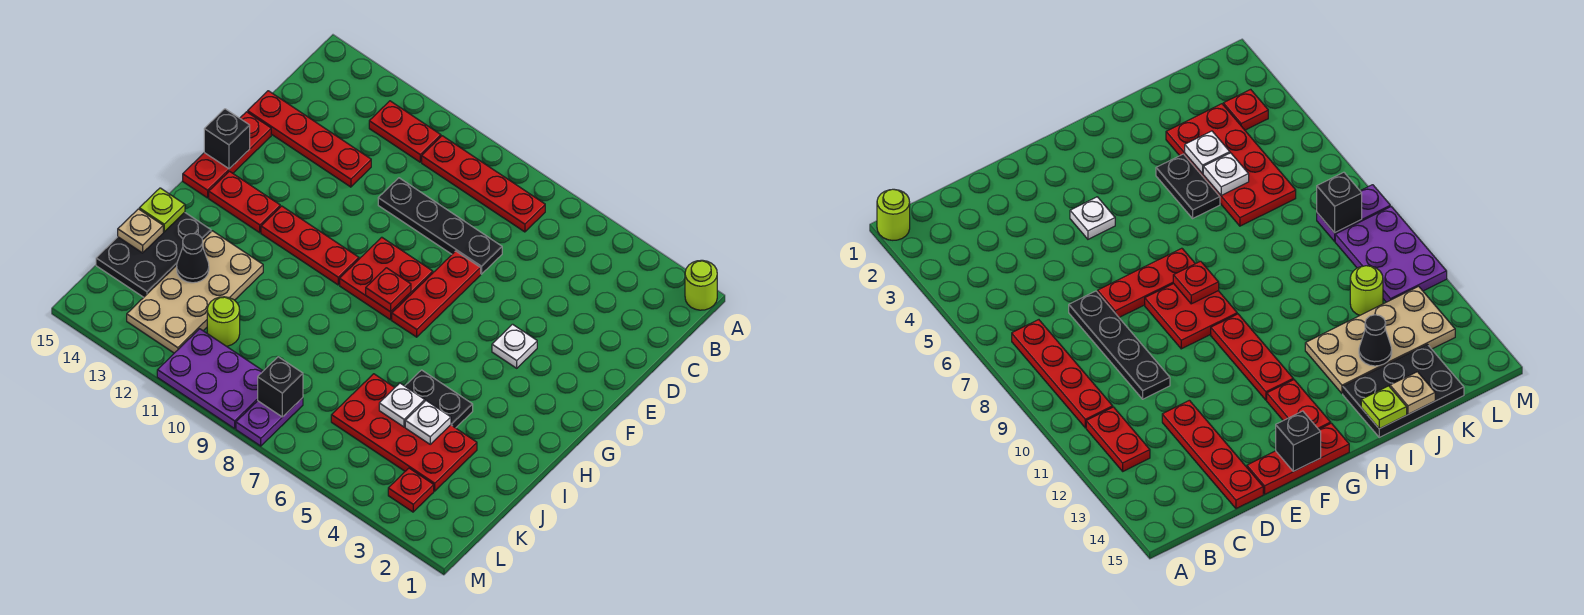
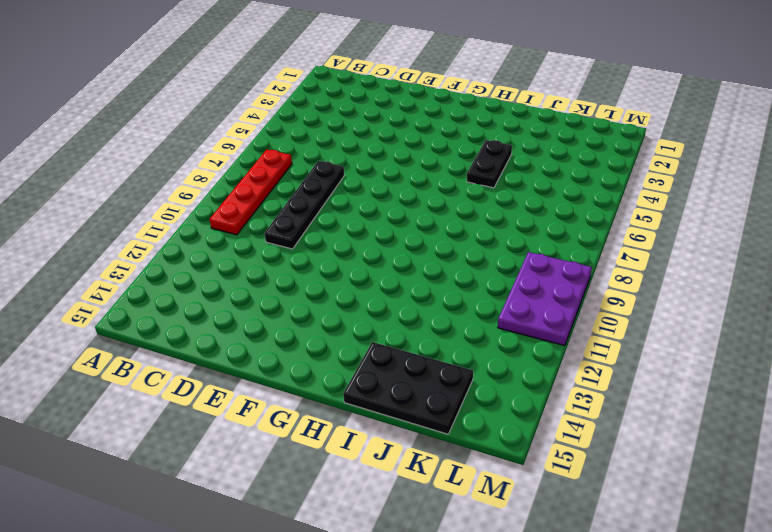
none -> lime 1x1 round brick [685,260,717,310]
none -> red 1x2 plate [369,101,441,162]
none -> red 1x4 plate [248,91,371,187]

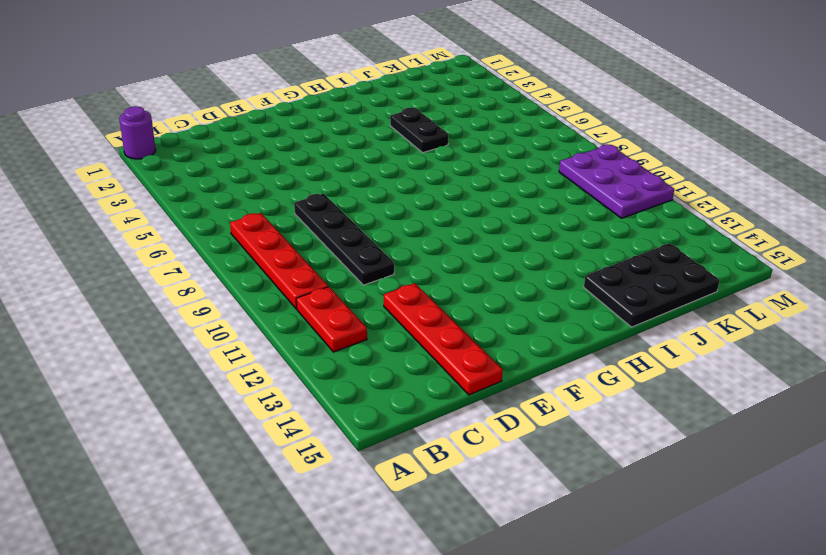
purple 1x1 round brick [119,106,156,159] -> lime 1x1 round brick [685,260,717,310]
none -> red 1x3 plate [392,251,481,337]
none -> red 1x3 plate [183,112,271,198]
none -> white 1x1 plate [492,324,537,368]

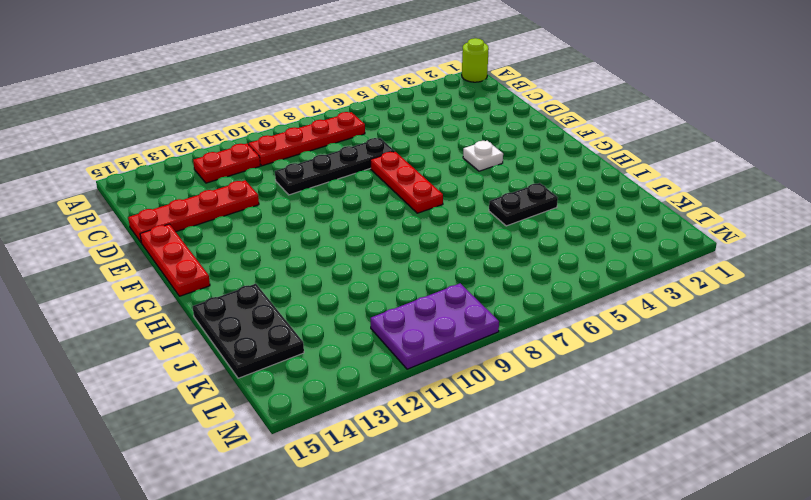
none -> red 2x2 plate [340,237,433,320]
none -> red 1x3 plate [261,206,359,285]
none -> red 1x2 plate [209,171,280,233]

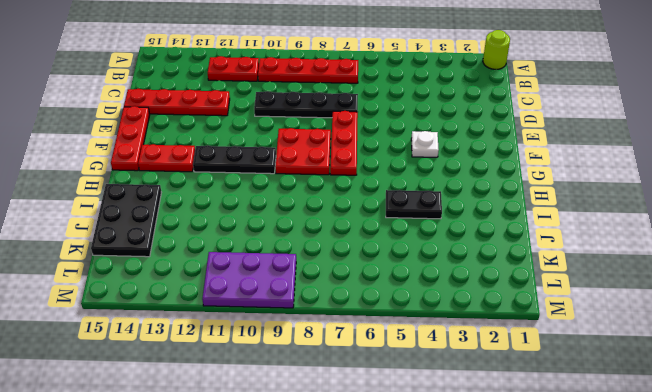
black 1x3 plate [193,146,276,174] -> red 1x3 plate [261,206,359,285]
none -> tan 2x4 plate [127,231,263,353]
none -> red 2x4 plate [331,374,477,491]
none -> lime 1x1 round brick [207,297,240,346]

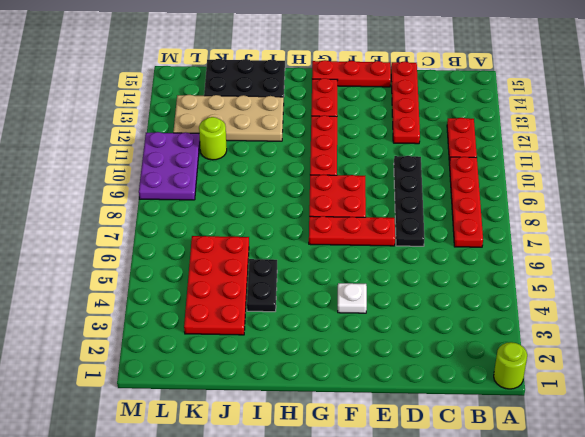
none -> red 1x1 plate [388,468,434,512]
none -> purple 1x2 plate [236,398,303,446]
none -> black 1x1 brick [204,109,250,169]

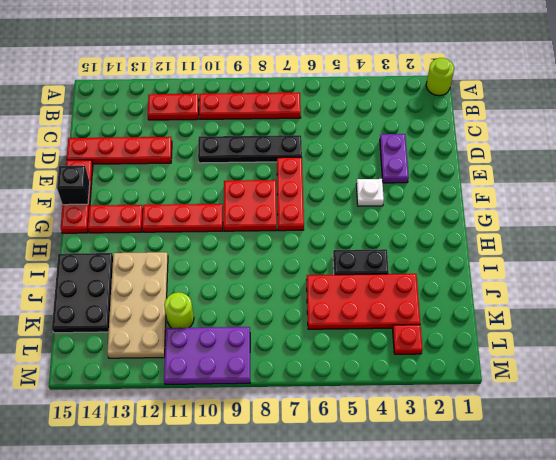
purple 1x2 plate [380,134,409,183] -> purple 1x2 plate moved to [236,398,303,446]
none -> red 1x1 plate [366,268,411,312]
none -> lime 1x1 plate [139,188,185,232]
none -> white 1x1 plate [405,401,451,444]

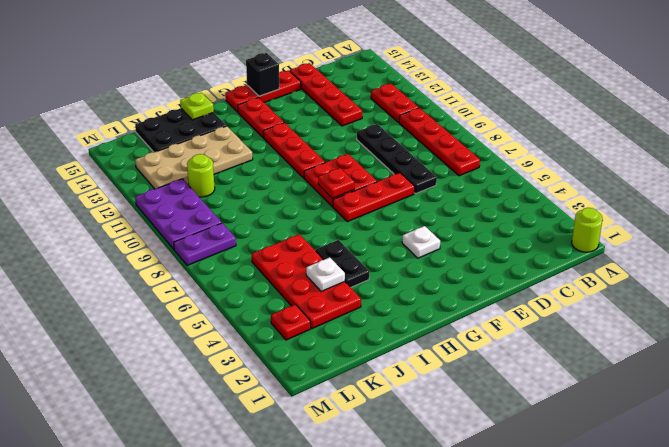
none -> white 1x1 plate [379,383,425,427]
none -> black 1x1 cone [177,233,209,283]
none -> tan 1x1 plate [118,209,163,253]

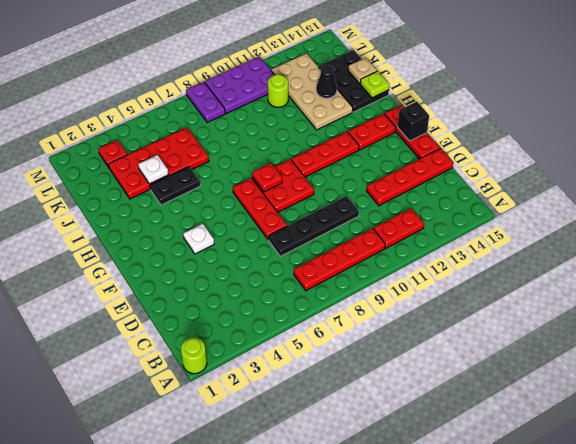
none -> white 1x1 plate [379,383,425,427]
none -> black 1x1 brick [258,357,303,417]

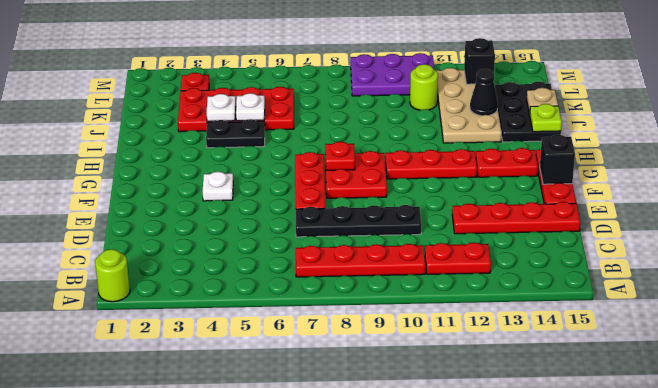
black 1x1 brick [464,38,495,84] -> black 1x1 brick moved to [258,357,303,417]
none -> purple 1x2 plate [236,398,303,446]

